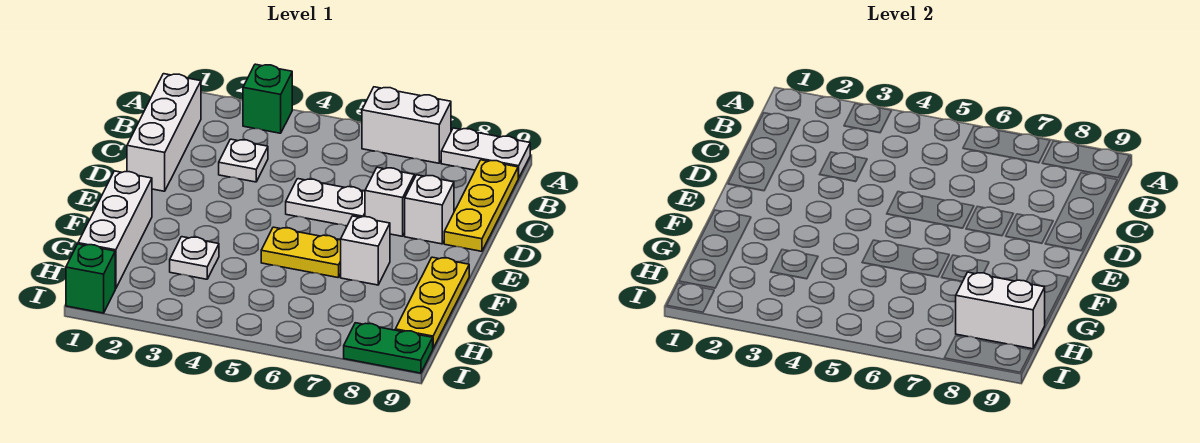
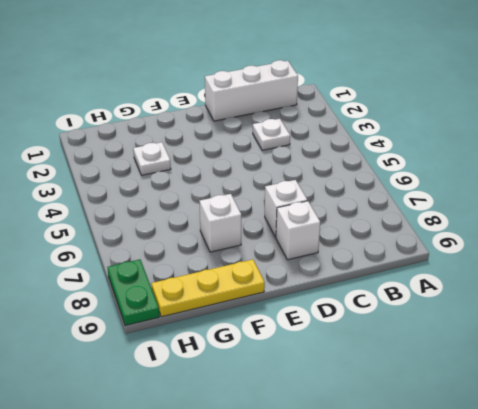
none -> green 1x1 brick [243,64,292,133]
none -> white 1x2 brick [362,87,451,163]
none -> white 1x2 plate [441,128,530,178]

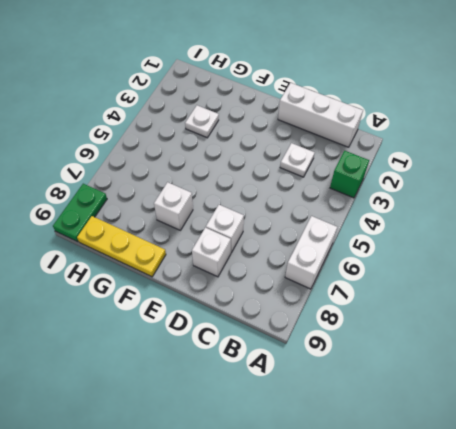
none -> white 1x2 plate [441,128,530,178]
none -> yellow 1x3 plate [444,160,518,251]
none -> white 1x2 plate [286,179,365,226]

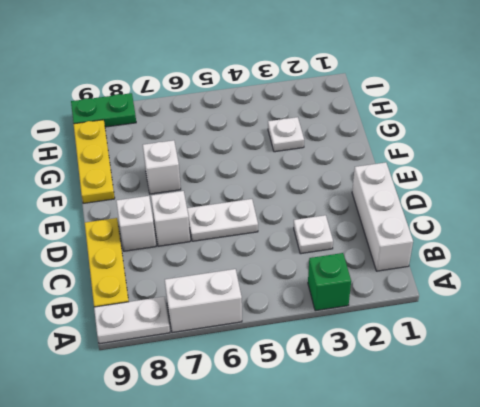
none -> white 1x3 brick [78,171,152,289]
none -> yellow 1x2 plate [261,227,341,278]
none -> green 1x1 brick [66,244,115,313]

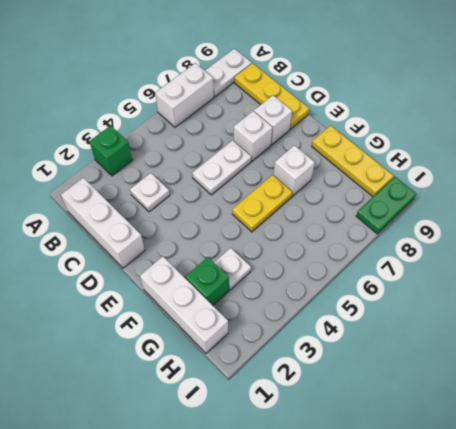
green 1x1 brick [185,257,229,305] -> green 1x1 brick moved to [66,244,115,313]
none -> white 1x2 brick [956,272,1045,349]

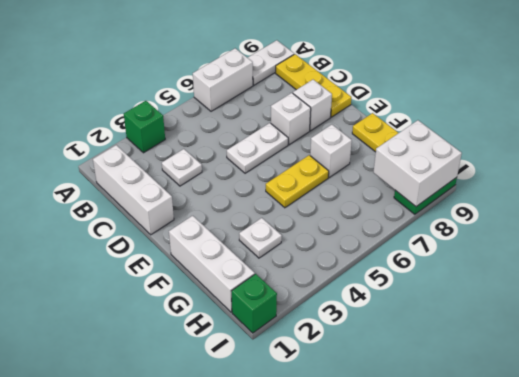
white 2x2 brick [373,120,462,207] -> white 1x2 brick [956,272,1045,349]

